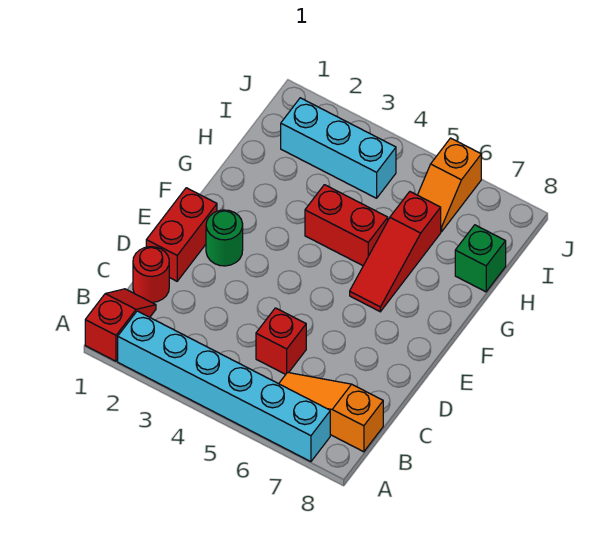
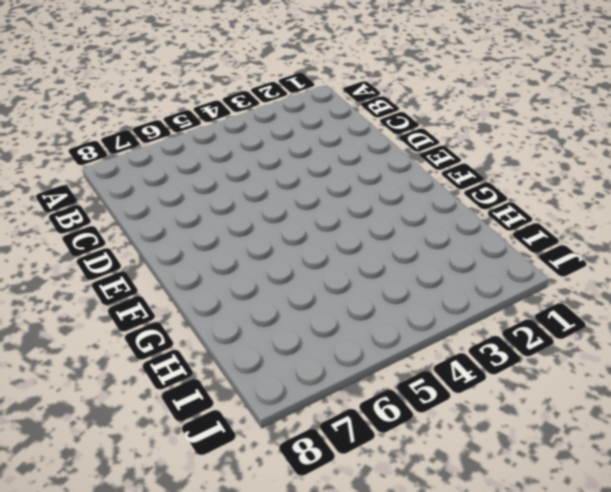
none -> red 1x2 slope [85,289,156,361]
none -> cyan 1x6 brick [118,311,330,462]
none -> orange 1x3 slope [279,372,383,452]

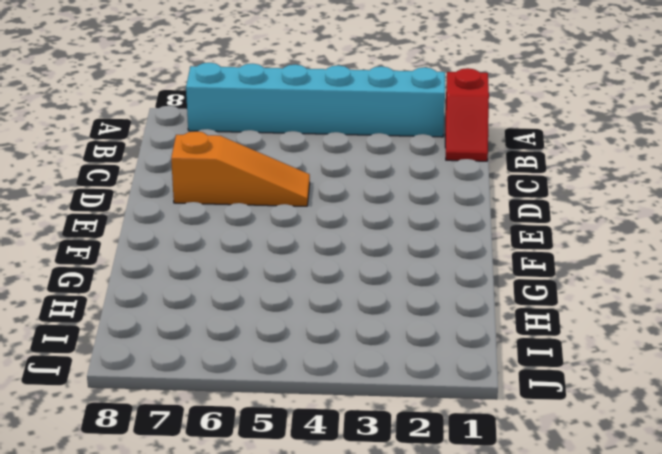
orange 1x3 slope [171,131,310,206] -> orange 1x3 slope moved to [279,372,383,452]
none -> red 1x1 round brick [133,247,169,303]
none -> red 1x1 brick [256,308,306,374]
none -> red 1x2 brick [146,188,217,281]

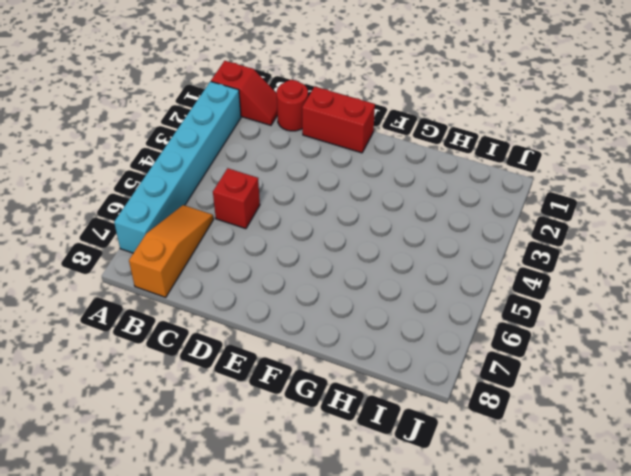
none -> green 1x1 round brick [206,210,243,266]
none -> red 1x3 slope [350,192,441,312]
none -> red 1x2 brick [305,185,388,266]

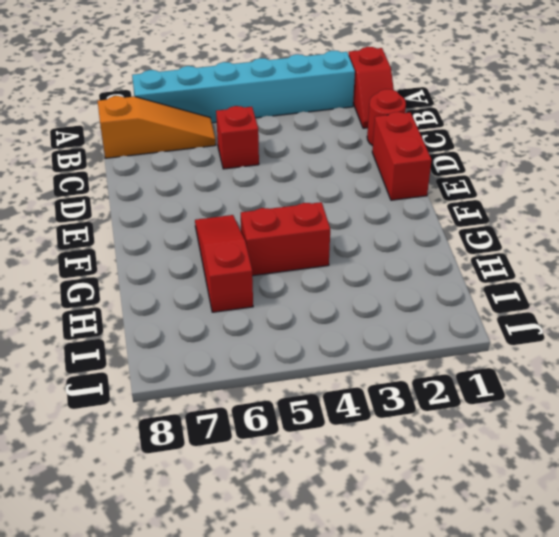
none -> green 1x1 round brick [206,210,243,266]
none -> green 1x1 brick [455,225,506,292]
none -> cyan 1x3 brick [281,98,396,198]

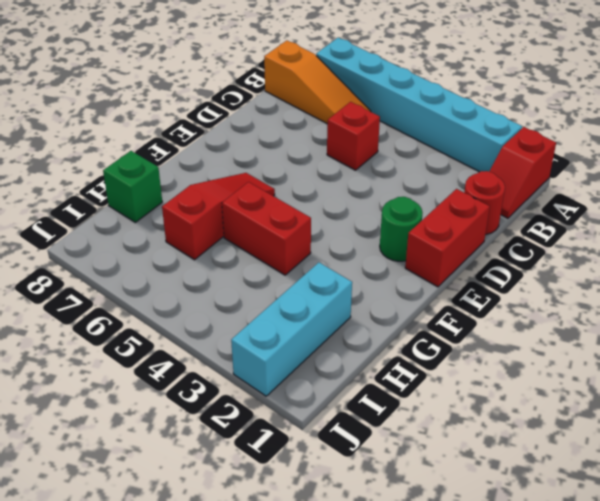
cyan 1x3 brick [231,263,352,396] -> cyan 1x3 brick turned to [281,98,396,198]
none -> orange 1x2 slope [418,138,481,232]

